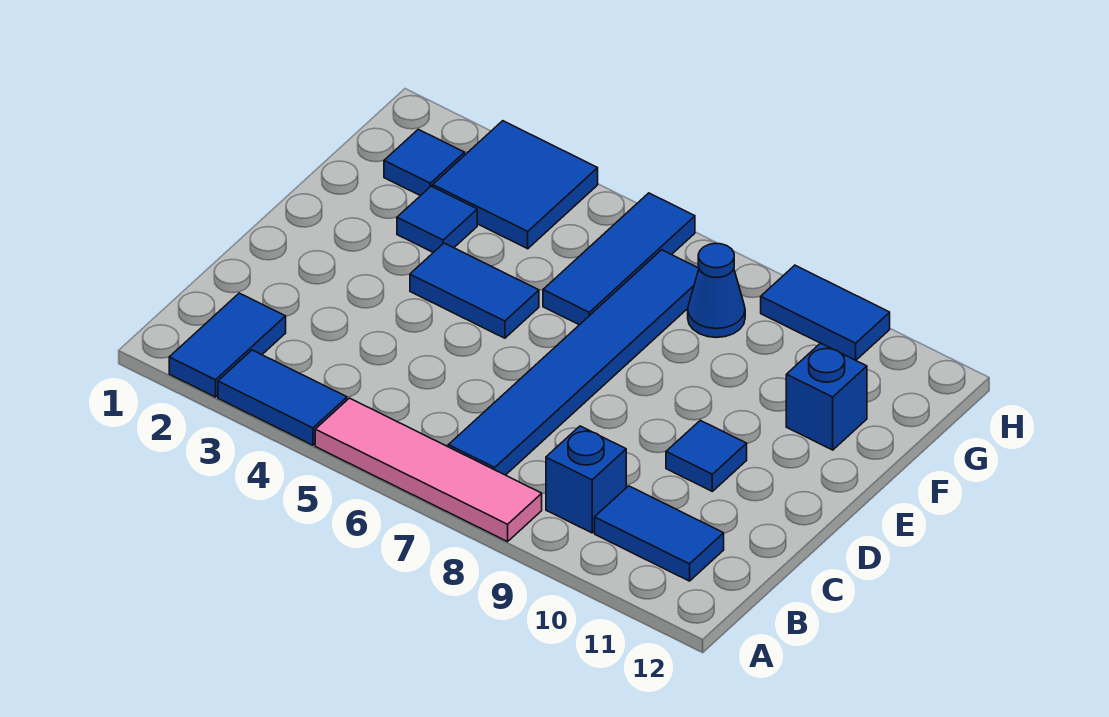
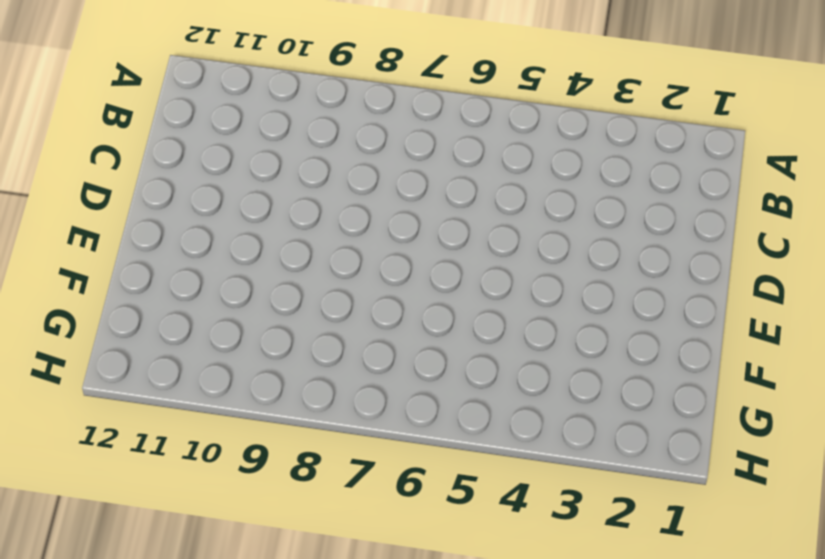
none -> blue 1x2 tile [169,293,286,397]
none -> blue 1x2 tile [218,350,347,445]
none -> pink 1x4 tile [315,398,542,542]

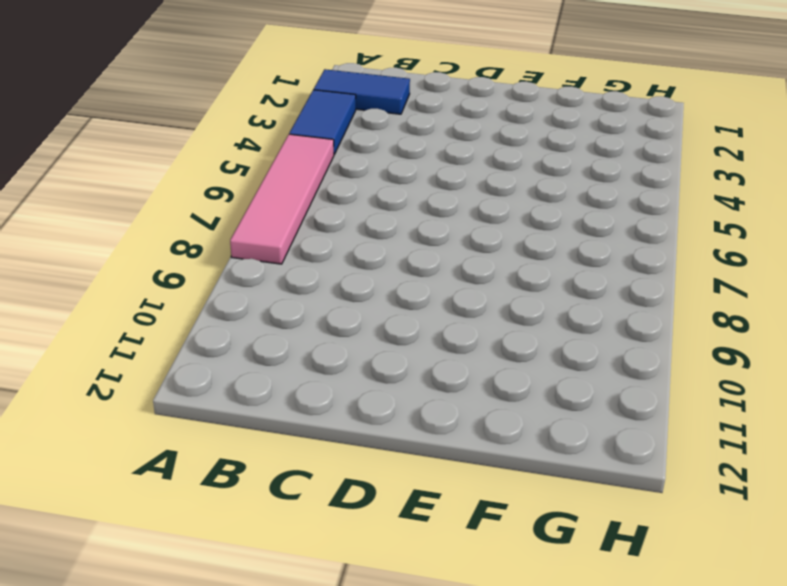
none -> blue 1x6 tile [448,250,699,475]
none -> blue 1x1 brick [546,426,626,533]
none -> blue 1x2 tile [595,486,724,581]

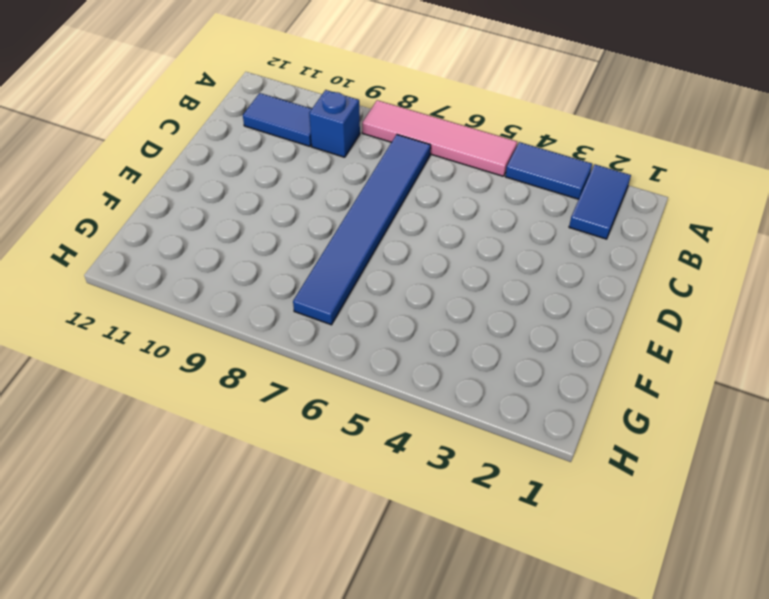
none -> blue 1x1 tile [666,420,747,491]
none -> blue 1x2 tile [410,243,539,338]
none -> blue 1x1 tile [397,186,477,252]

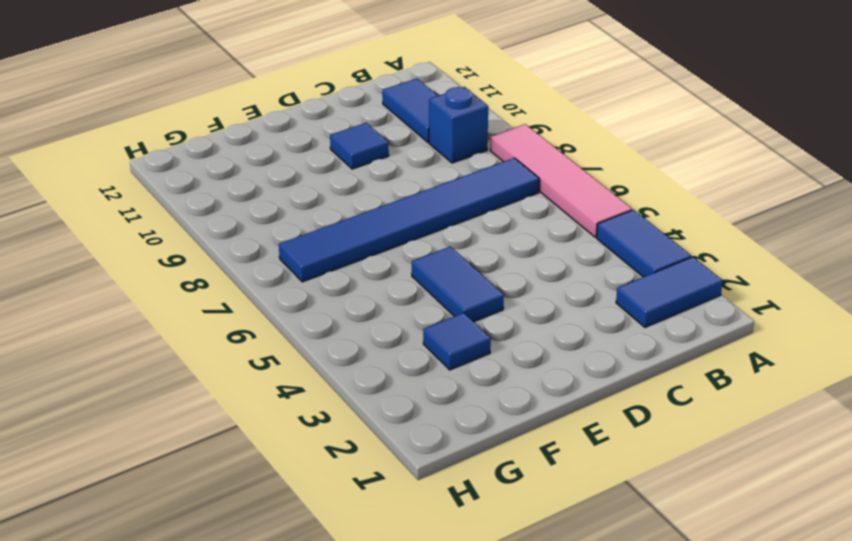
none -> blue 1x3 tile [543,193,695,325]
none -> blue 1x1 brick [786,343,867,450]
none -> blue 1x1 tile [384,129,465,196]

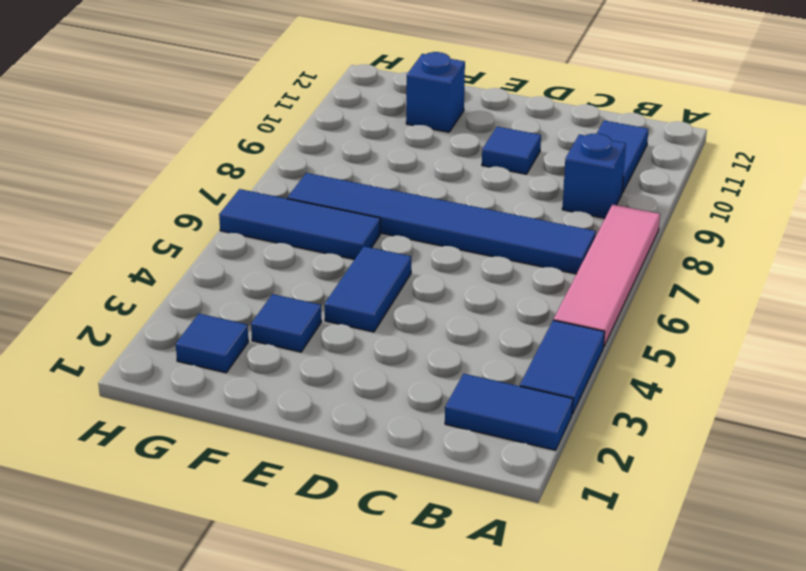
none -> blue 2x2 tile [433,121,598,249]
none -> blue 1x1 cone [688,243,745,338]
none -> blue 1x2 tile [761,265,890,360]

